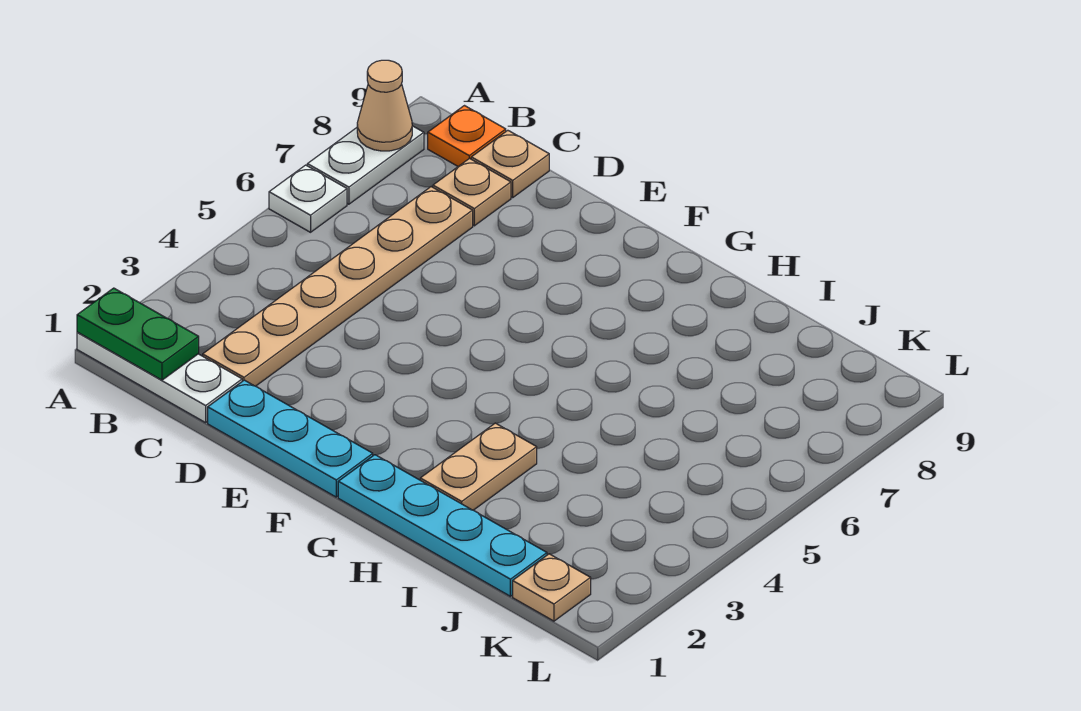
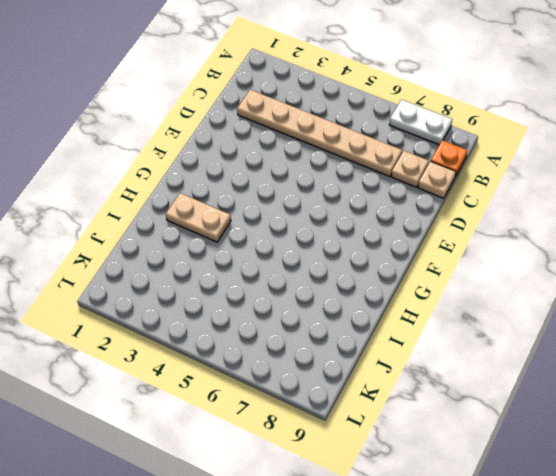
none -> white 1x3 plate [77,332,242,423]
none -> white 1x1 plate [269,165,347,232]
none -> cyan 1x3 plate [208,380,373,497]

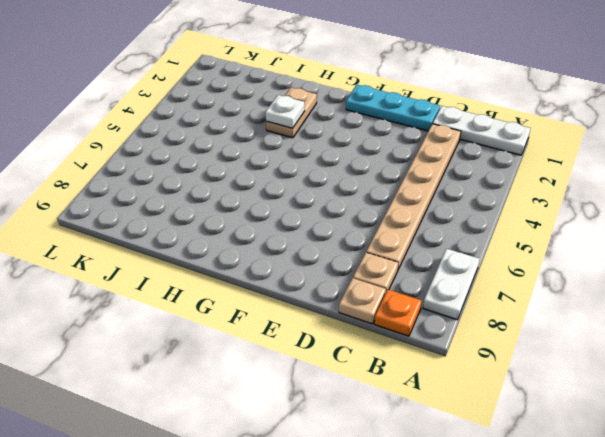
white 1x1 plate [265,95,305,128] -> white 1x1 plate moved to [269,165,347,232]
none -> cyan 1x4 plate [338,455,547,596]
none -> tan 1x1 plate [513,554,591,621]
none -> green 1x2 plate [77,288,199,380]

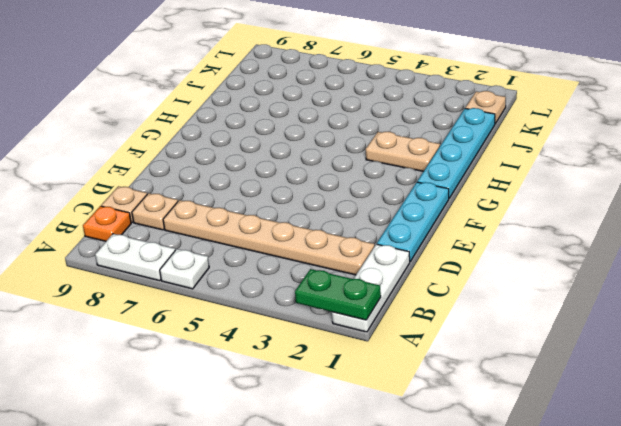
green 1x2 plate [295,269,381,320] -> green 1x2 plate turned to [77,288,199,380]
none -> tan 1x1 cone [357,60,412,151]

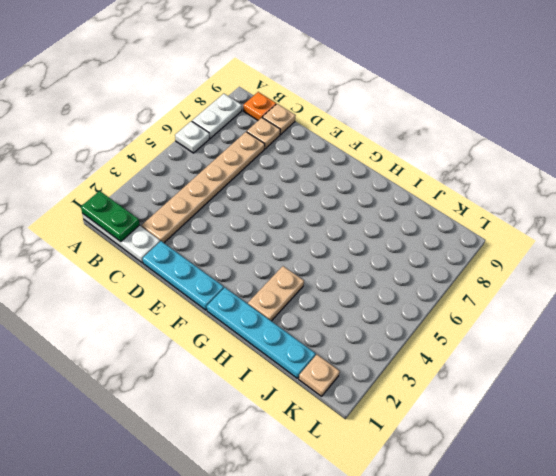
none -> tan 1x1 cone [357,60,412,151]

